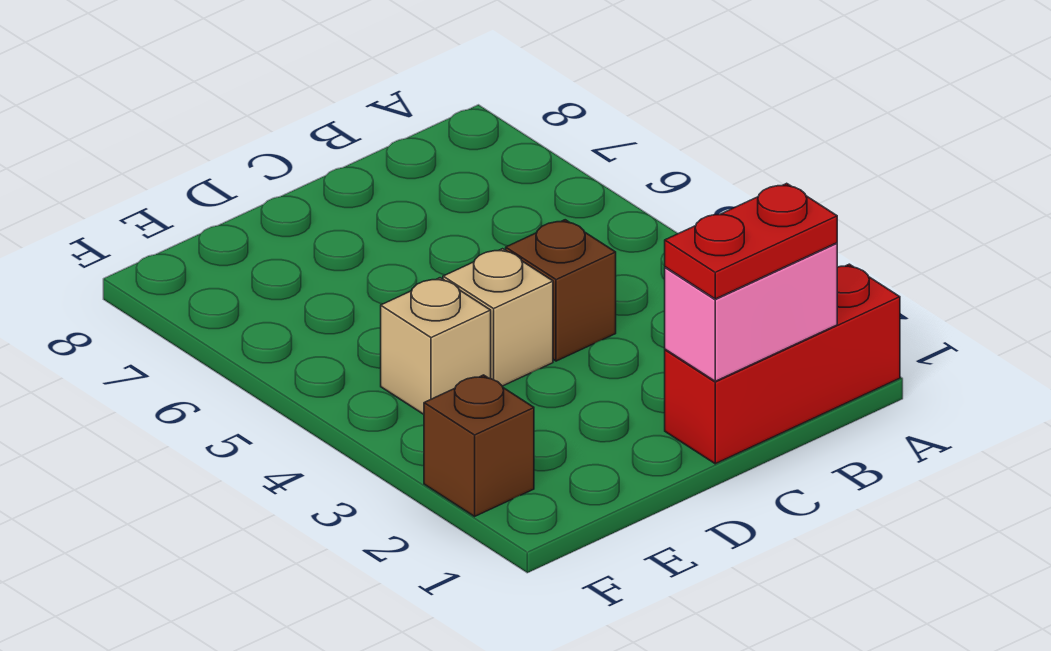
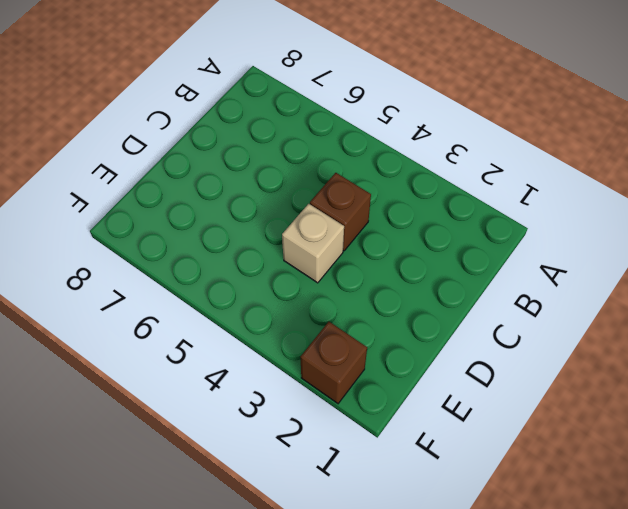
none -> red 1x3 brick [665,264,900,464]
none -> tan 1x1 brick [381,278,491,414]

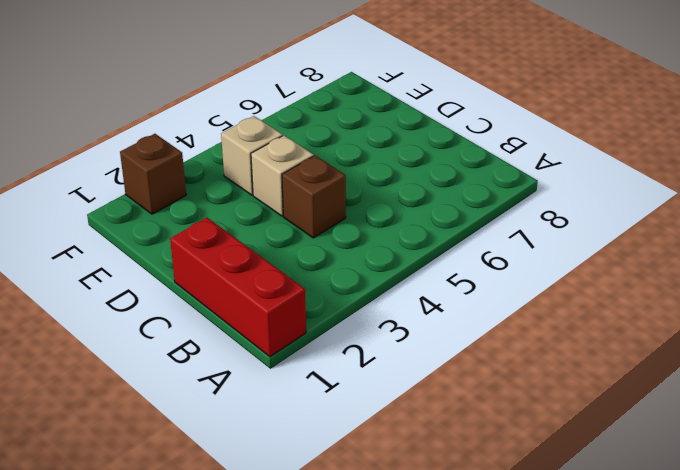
none -> pink 1x2 brick [665,243,837,381]
none -> red 1x2 plate [665,183,837,299]

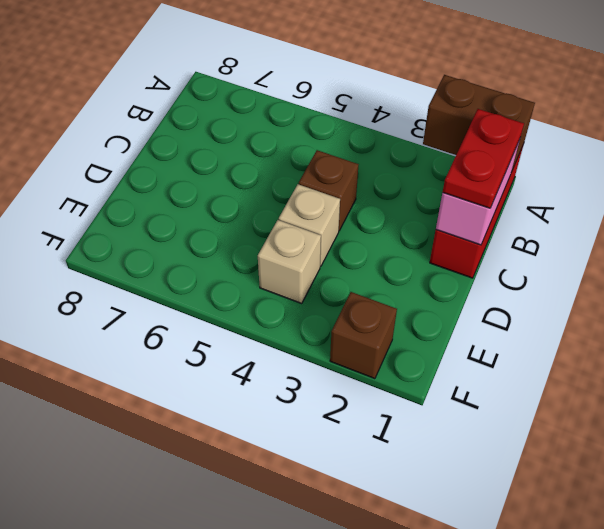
brown 1x2 brick [423,75,535,172] -> none

